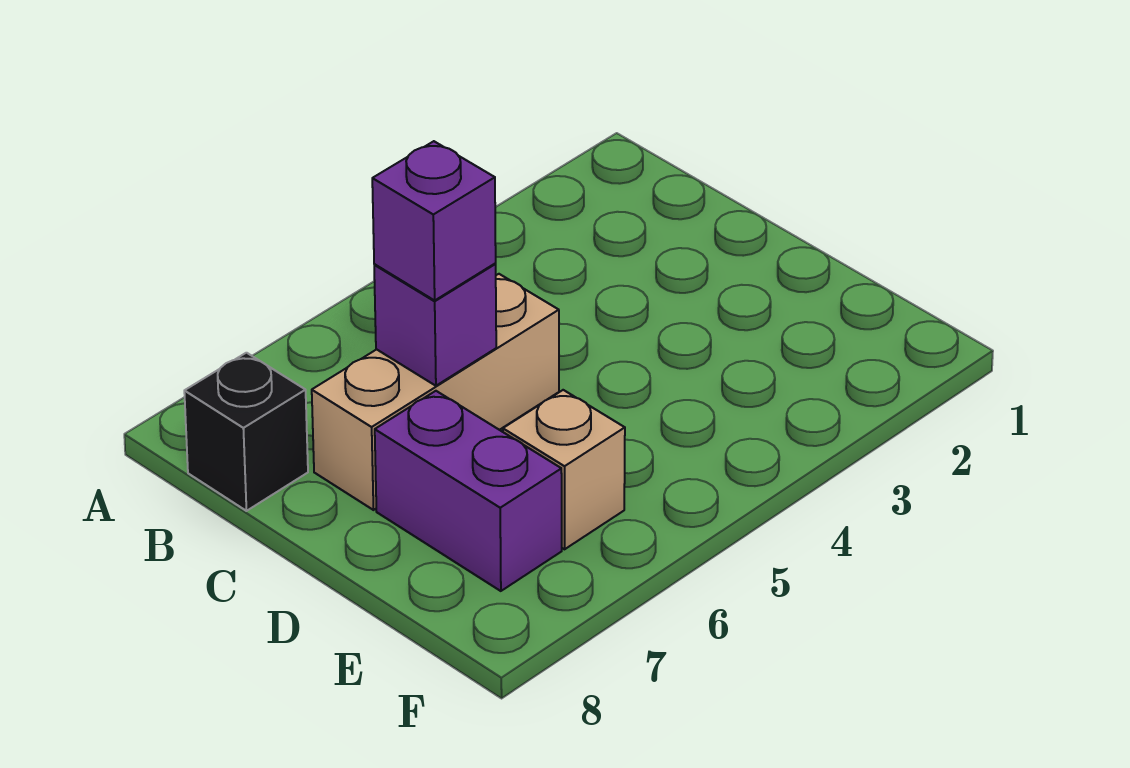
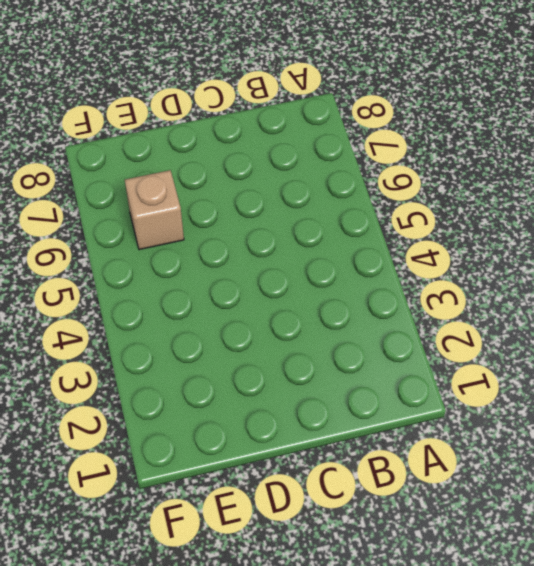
none -> black 1x1 brick [184,353,308,511]
none -> tan 1x3 brick [312,274,559,510]

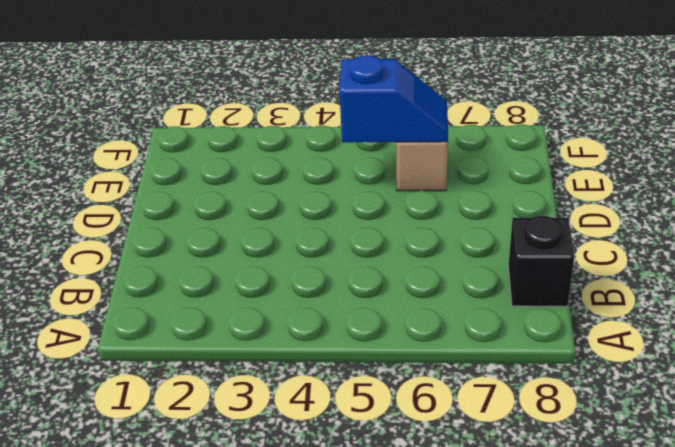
blue 1x2 slope [339,55,448,142] -> none
none -> tan 1x3 brick [312,274,559,510]
none -> purple 1x2 brick [375,391,562,591]

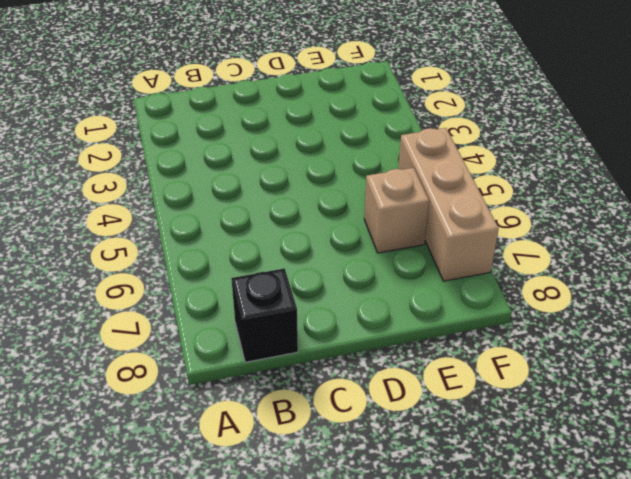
tan 1x3 brick [398,128,499,281] -> tan 1x3 brick moved to [312,274,559,510]
none -> purple 1x2 brick [375,391,562,591]
none -> purple 1x1 brick [374,264,496,386]

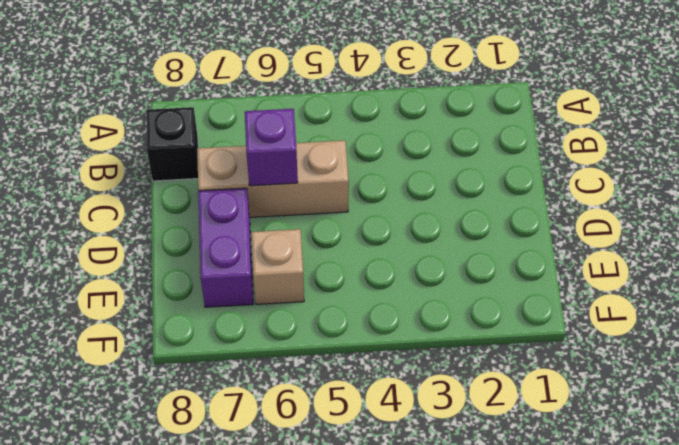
none -> purple 1x1 brick [372,141,496,300]

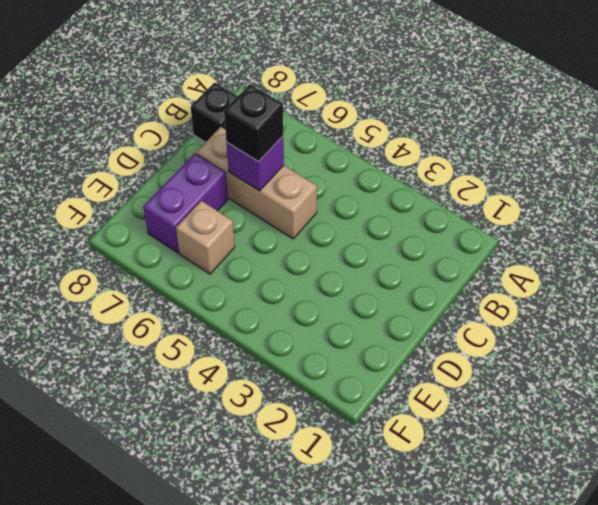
black 1x1 brick [224,84,283,162] -> purple 1x1 brick [372,141,496,300]

